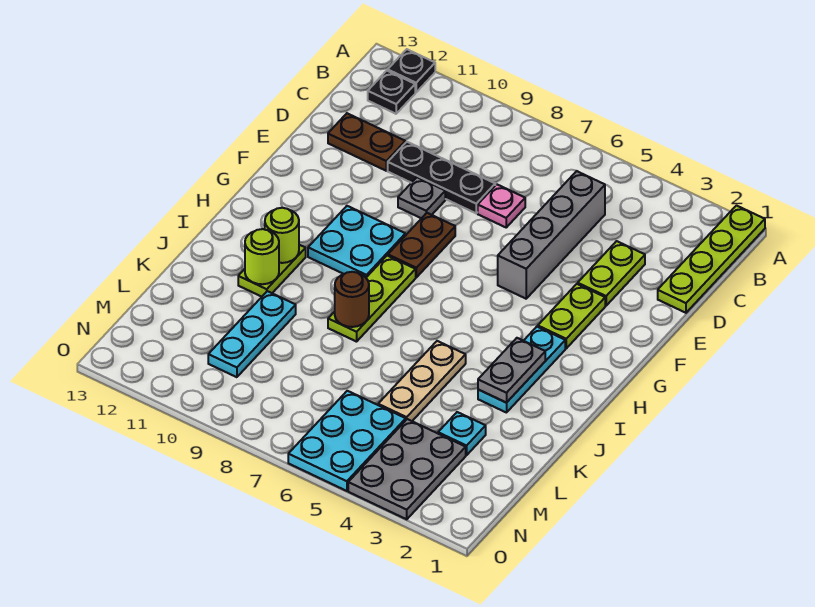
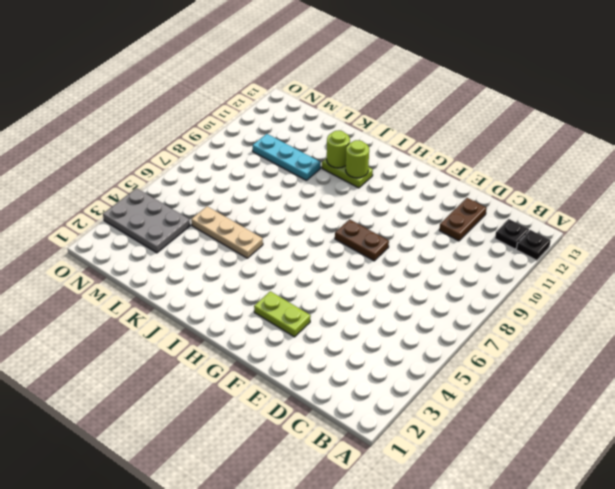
none -> lime 1x4 plate [658,206,765,313]
none -> grey 1x4 brick [498,171,605,299]
none -> lime 1x2 plate [578,241,645,306]

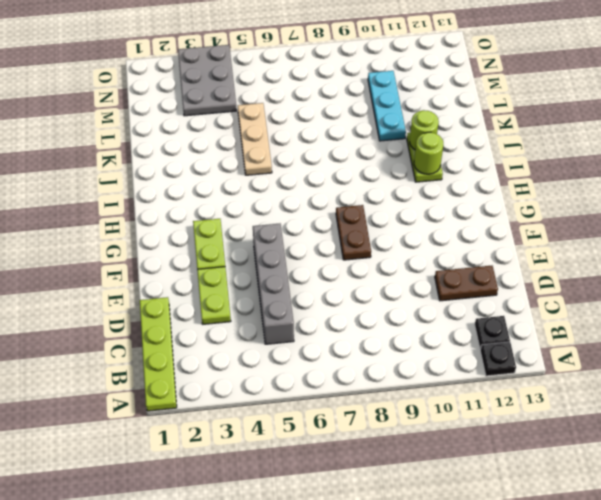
none -> pink 1x1 plate [478,184,525,227]
none -> black 1x3 plate [388,142,495,213]
none -> grey 1x1 plate [398,177,445,218]

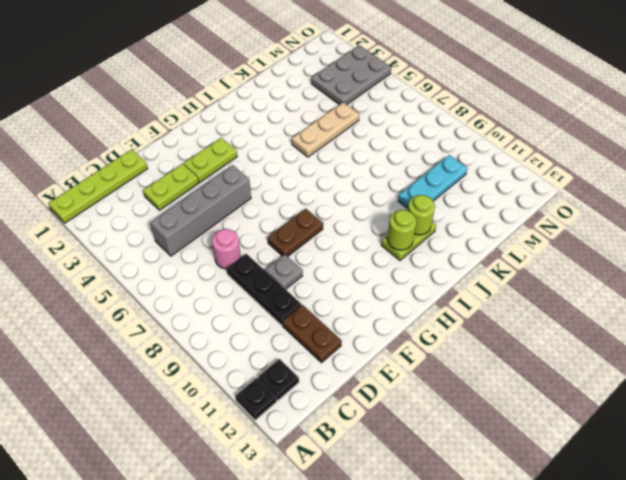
pink 1x1 round brick [212,229,241,269] -> pink 1x1 plate [478,184,525,227]
none -> cyan 2x2 plate [308,206,405,277]
none -> cyan 1x3 plate [478,327,565,413]
none -> lime 1x3 plate [328,256,416,342]

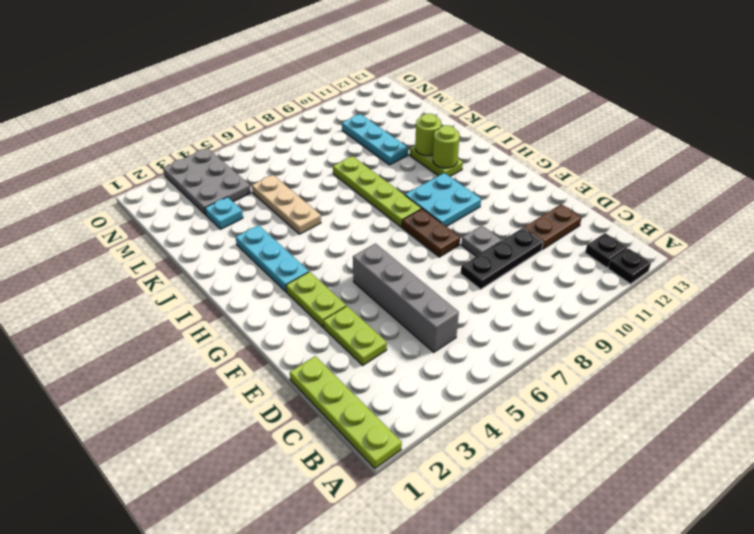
lime 1x4 plate [333,156,421,227] -> lime 1x3 plate [328,256,416,342]
none -> pink 1x1 plate [478,184,525,227]
none -> cyan 2x3 plate [288,391,406,491]
none -> grey 1x2 plate [478,338,545,403]

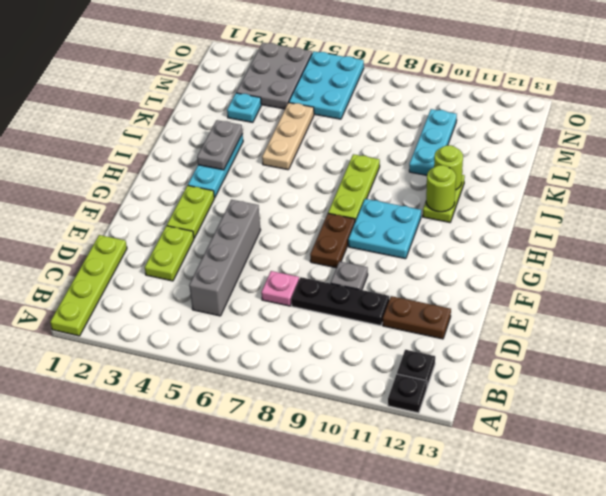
none -> brown 1x1 round brick [335,272,369,327]

